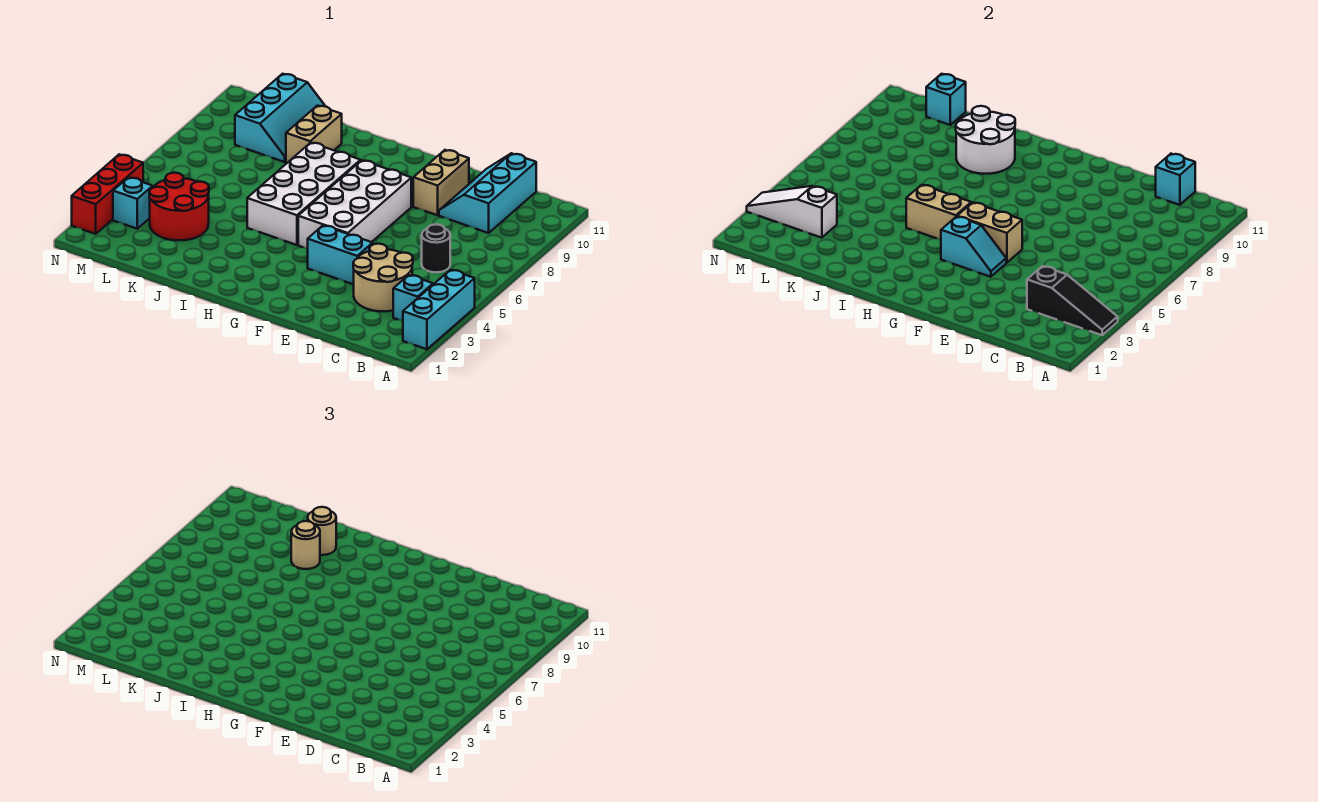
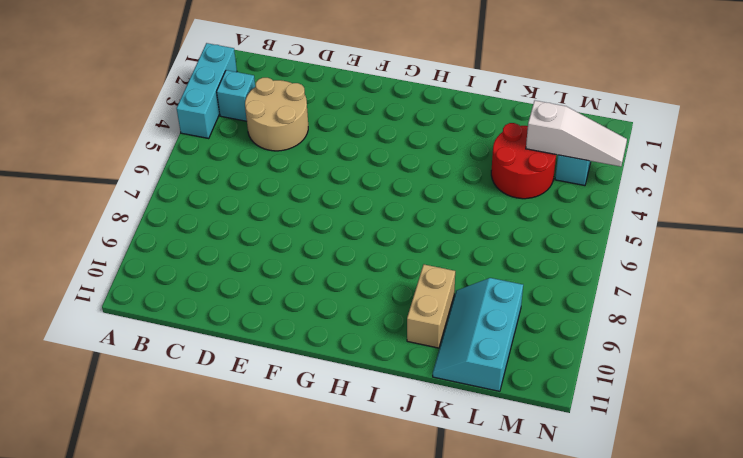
none -> black 1x1 round brick [422,224,450,272]
none -> cyan 2x3 slope [439,153,536,233]
none -> cyan 1x2 brick [308,225,373,285]

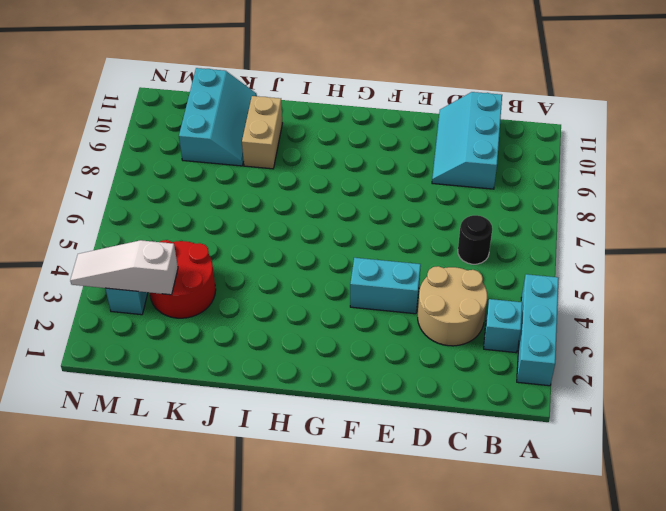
none -> tan 1x2 brick [413,150,469,215]
none -> white 2x4 brick [298,160,411,248]
none -> white 2x4 brick [247,143,360,245]

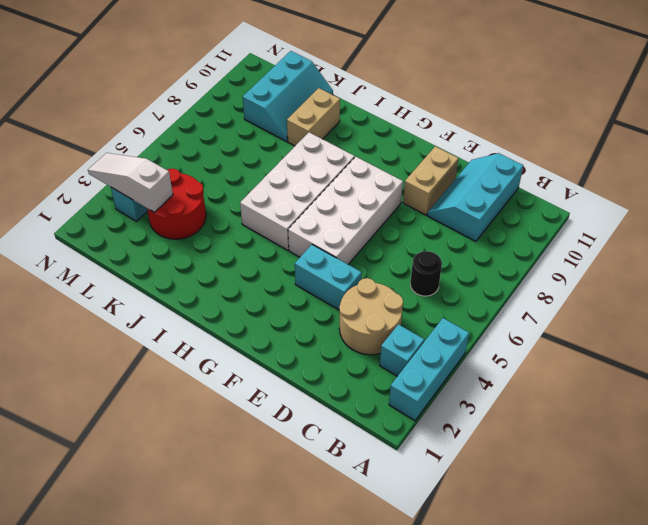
none -> red 1x3 brick [72,154,143,234]
none -> black 1x3 slope [1027,266,1118,335]
none -> cyan 1x1 brick [1156,154,1195,205]

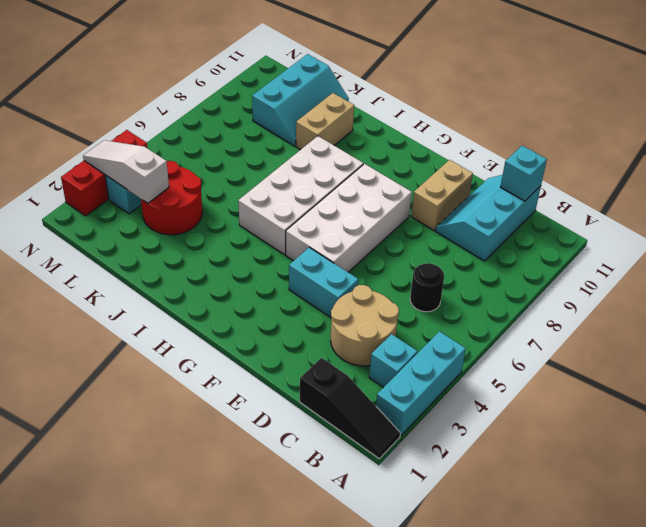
black 1x3 slope [299,358,400,458] -> black 1x3 slope moved to [1027,266,1118,335]
none -> cyan 1x2 slope [941,217,1006,277]
none -> tan 1x2 brick [957,202,1022,263]
none -> tan 1x2 brick [906,185,971,239]

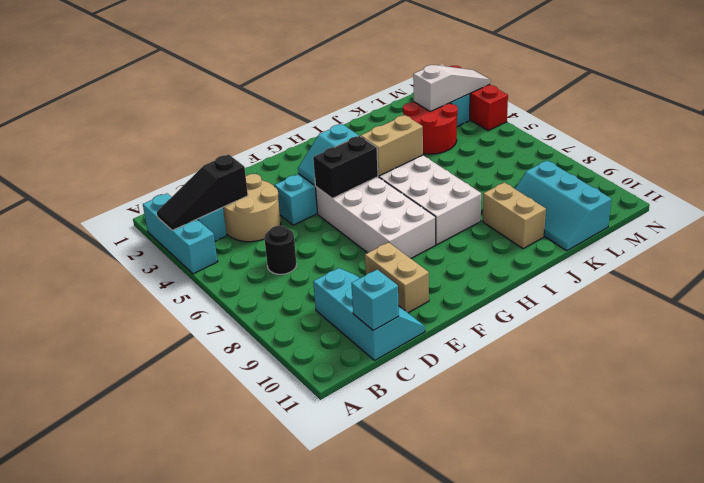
black 1x2 brick [313,136,378,198] -> tan 1x2 brick [957,202,1022,263]
none -> white 2x2 round brick [956,106,1015,174]
none -> cyan 1x1 brick [926,74,966,125]
none -> tan 1x1 round brick [291,521,320,569]

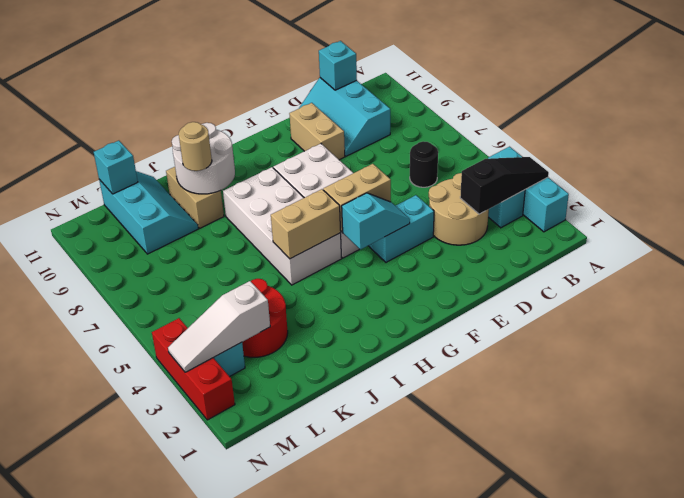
none -> tan 1x1 round brick [308,507,336,555]

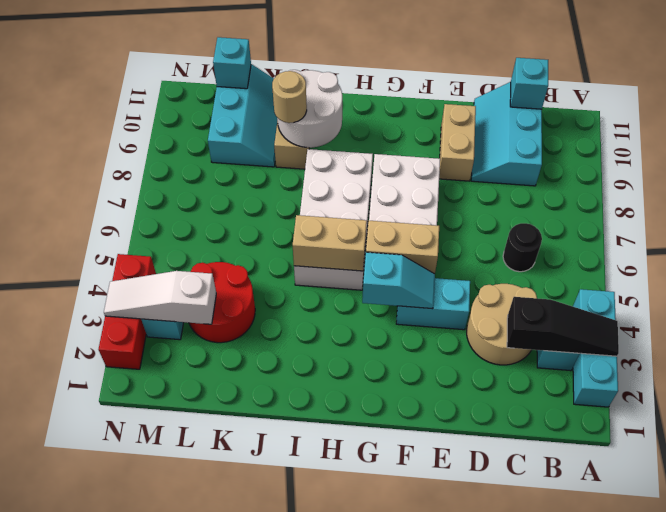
none -> tan 1x1 round brick [308,507,336,555]

